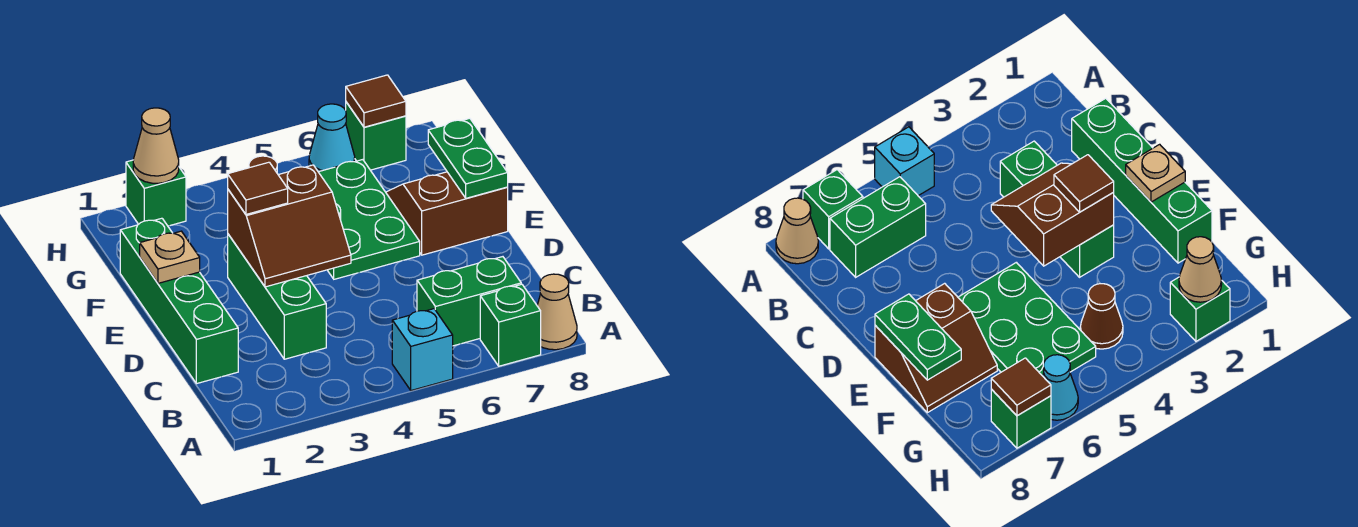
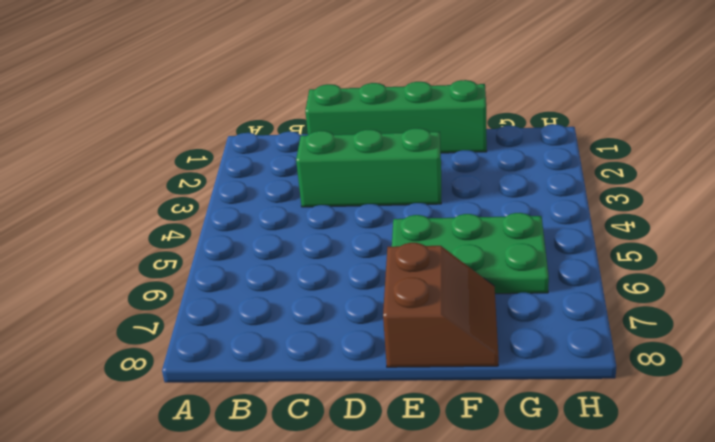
none -> cyan 1x1 brick [392,309,453,391]
none -> green 1x1 brick [480,284,541,366]
none -> tan 1x1 cone [537,274,577,350]

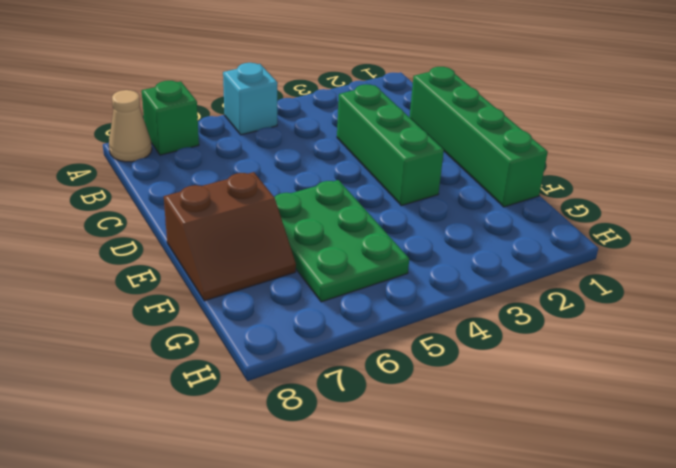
none -> green 1x2 brick [417,257,521,346]
none -> brown 1x1 cone [1080,284,1123,349]
none -> green 1x1 brick [126,160,186,226]

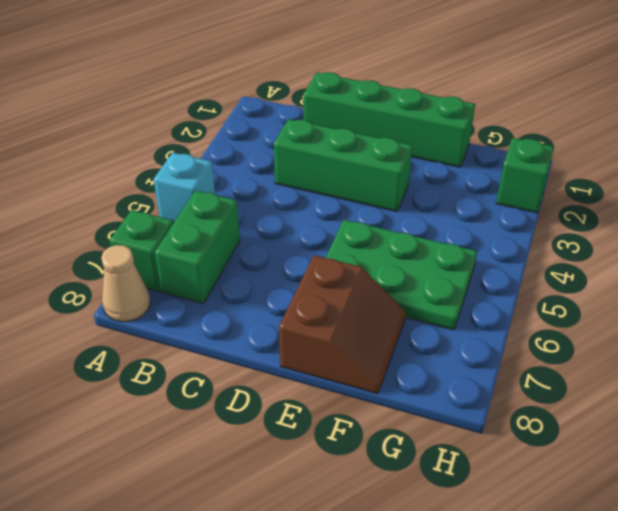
none -> brown 1x1 cone [1080,284,1123,349]
none -> cyan 1x1 cone [309,104,355,172]
none -> green 1x1 brick [346,102,406,170]

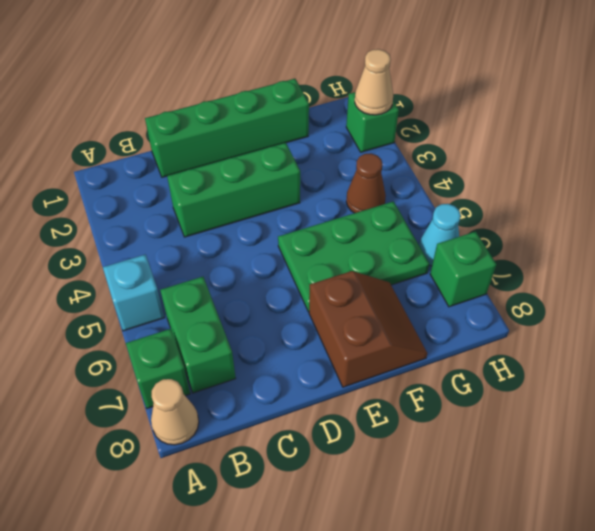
none -> brown 2x2 slope [228,165,351,287]
none -> tan 1x1 plate [140,231,200,283]
none -> green 1x2 plate [428,118,508,198]

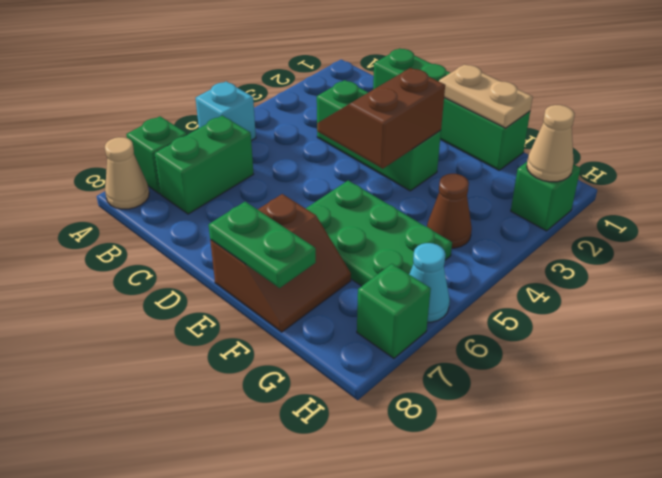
tan 1x2 plate [439,64,533,128] -> tan 1x1 plate [140,231,200,283]
none -> brown 1x1 tile [346,75,406,127]
none -> brown 1x1 tile [228,162,288,214]

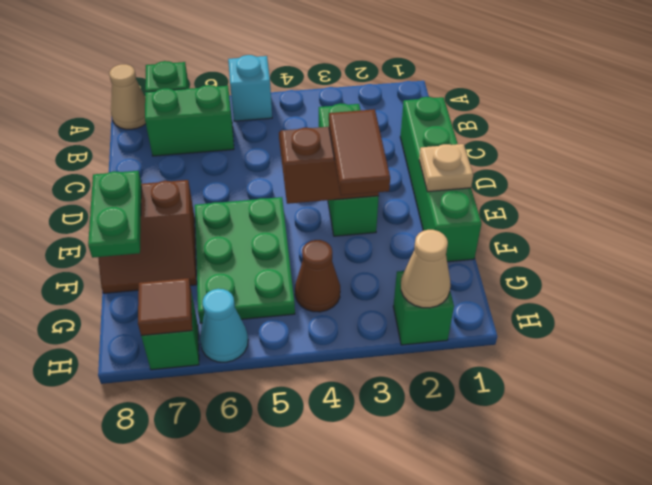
brown 1x2 tile [329,109,390,195] -> brown 1x1 tile [228,162,288,214]

